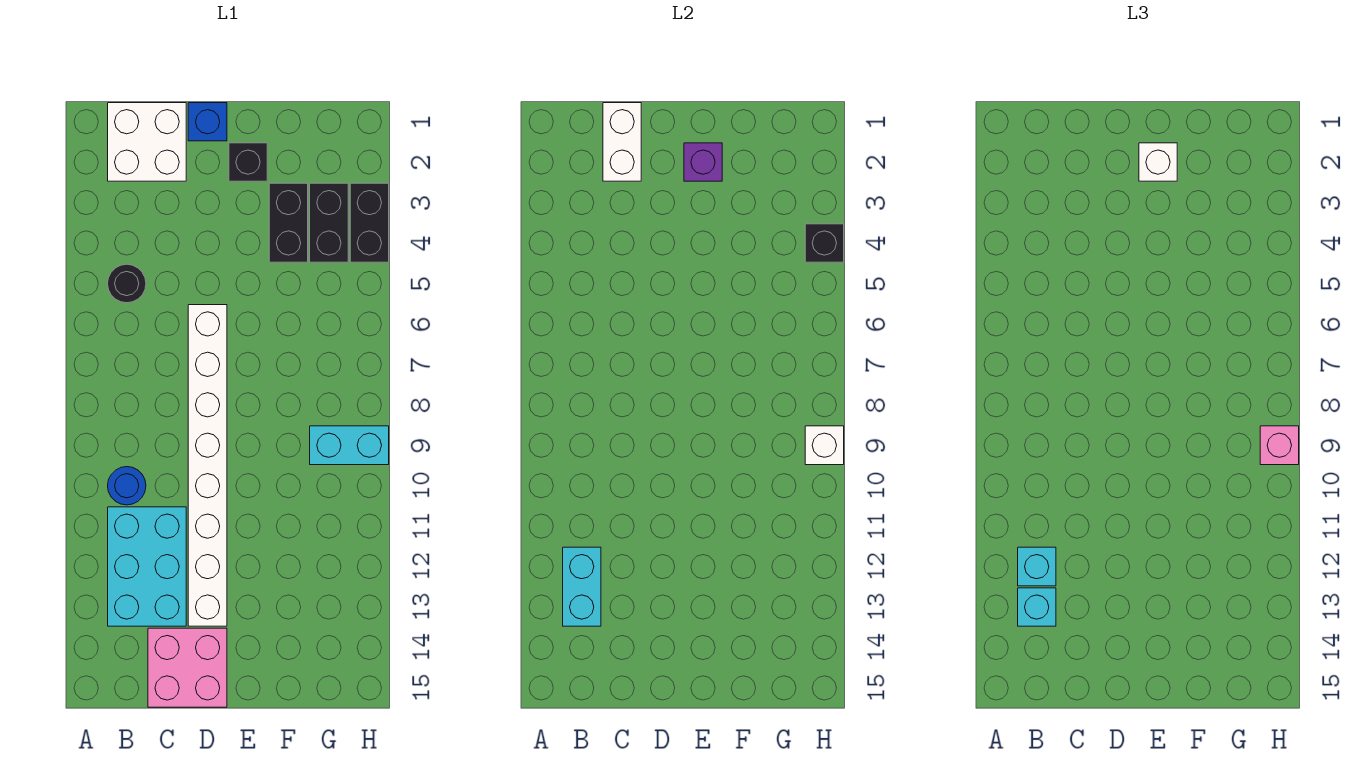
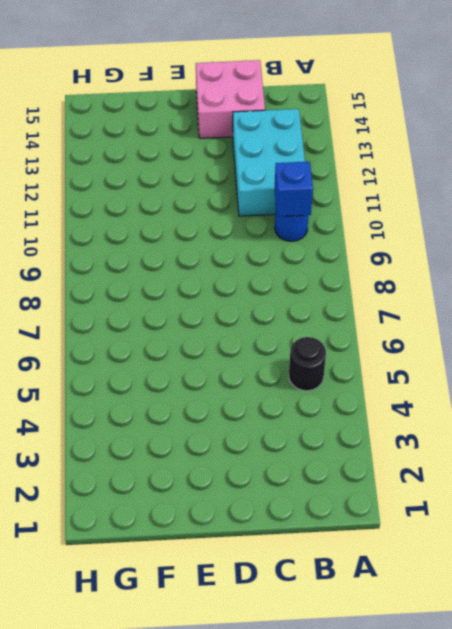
blue 1x1 brick [275,162,313,217] -> blue 1x1 brick moved to [188,103,227,141]
none -> white 2x2 brick [108,103,186,181]
none -> white 1x8 brick [188,305,227,626]
none -> black 1x1 brick [229,143,267,181]

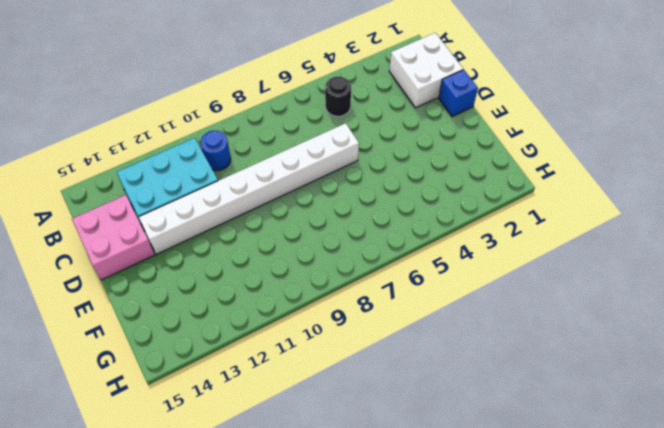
none -> black 1x1 brick [229,143,267,181]
none -> black 1x2 brick [269,183,308,262]
none -> black 1x2 brick [310,183,348,262]

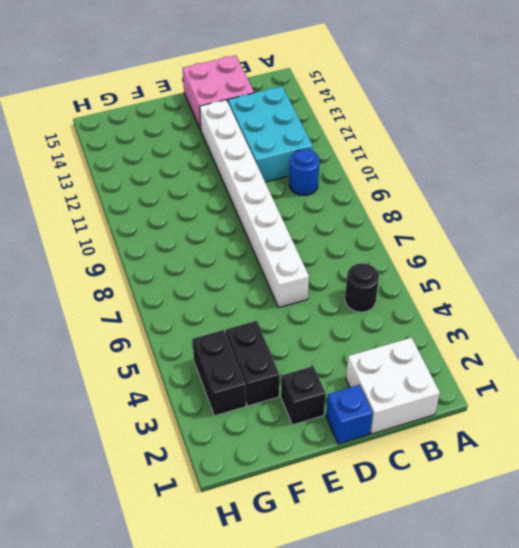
none -> cyan 1x2 brick [310,426,389,465]
none -> black 1x2 brick [350,183,389,262]
none -> cyan 1x2 brick [563,547,601,626]

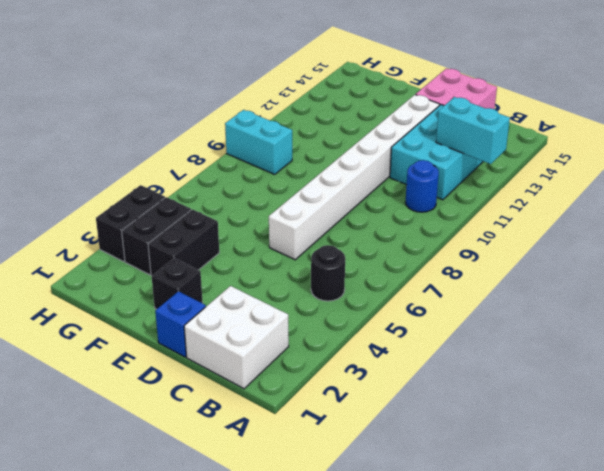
cyan 1x2 brick [436,97,510,164] -> cyan 1x2 brick turned to [563,547,601,626]
none -> white 1x2 brick [603,103,641,181]
none -> purple 1x1 brick [684,143,722,181]
none -> black 1x1 brick [805,224,844,262]

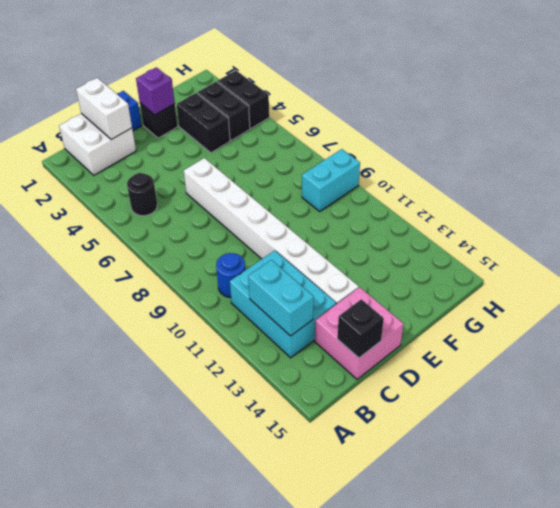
black 1x1 brick [337,299,384,358] -> black 1x1 brick moved to [805,224,844,262]
none -> white 1x1 brick [805,426,844,465]
none -> cyan 1x1 brick [1018,547,1056,586]
none -> cyan 1x1 brick [1018,588,1056,626]

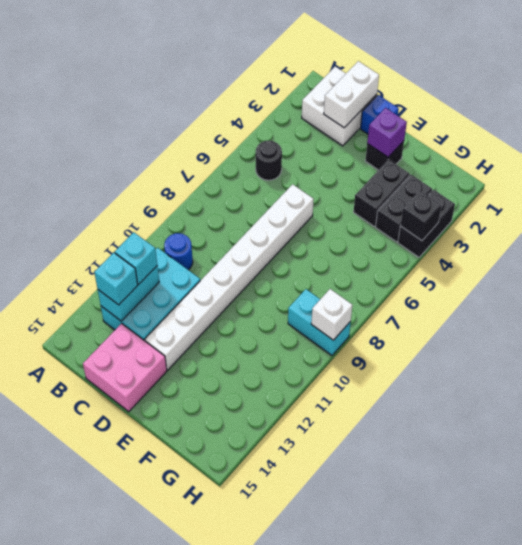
none -> white 1x1 brick [1139,143,1177,181]
none -> pink 1x1 brick [1260,426,1299,465]

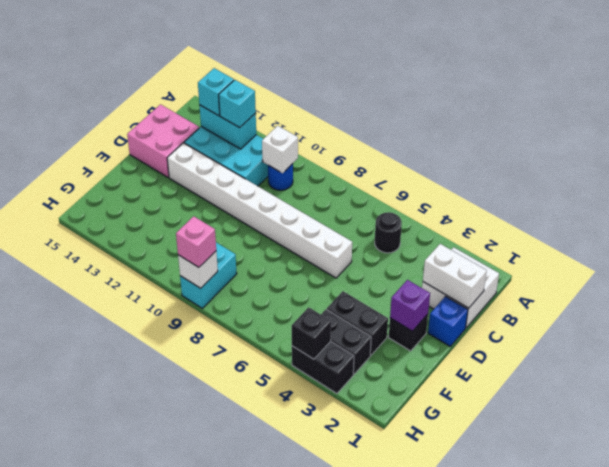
white 1x1 brick [262,126,298,173] -> white 1x1 brick moved to [1139,143,1177,181]

